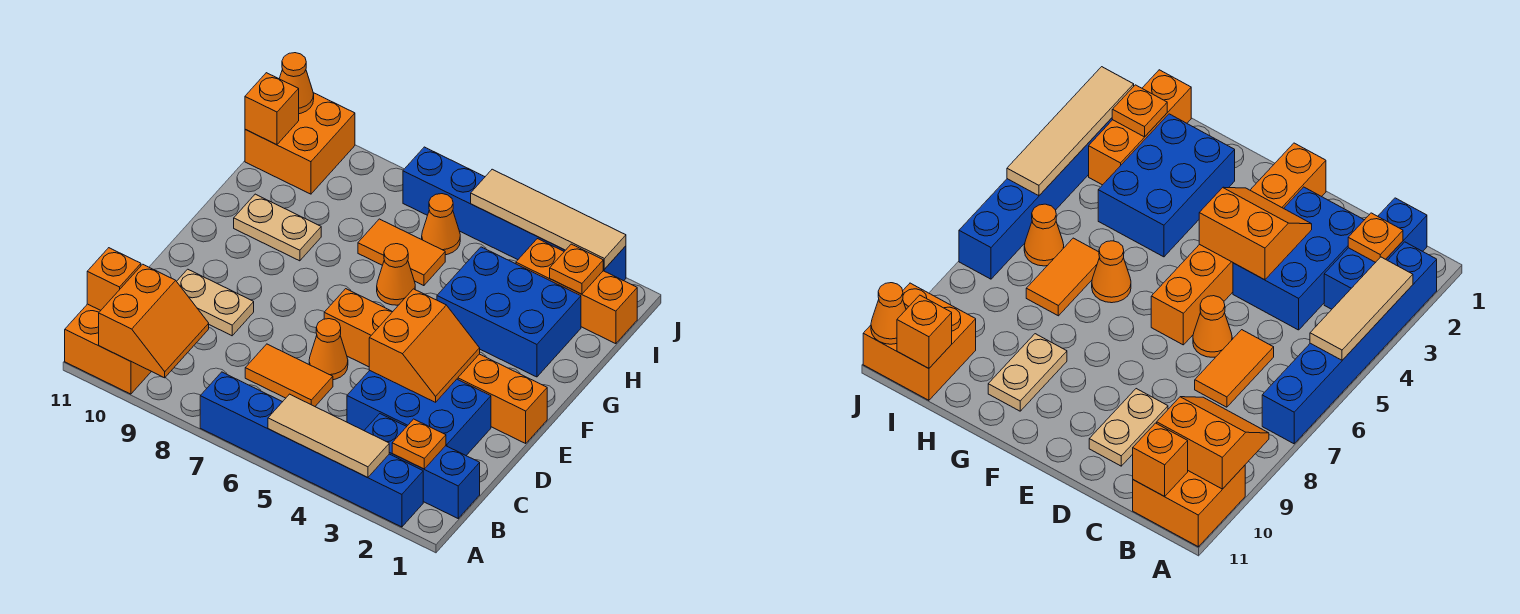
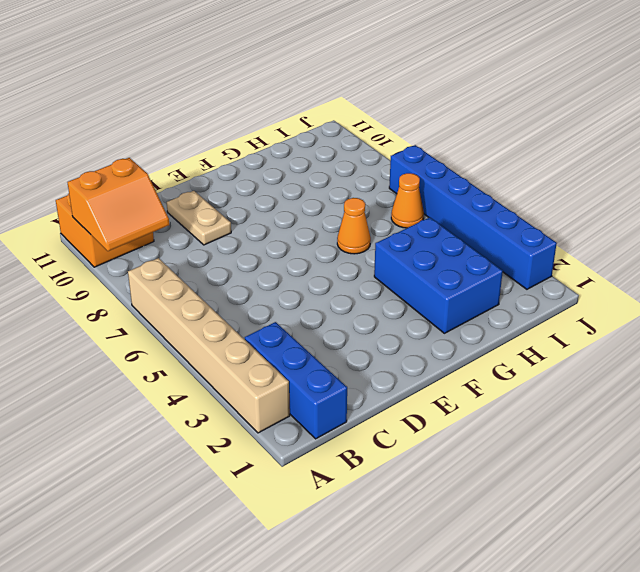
tan 1x6 brick [128,258,290,433] -> blue 1x6 brick [200,372,423,527]
none -> blue 2x3 brick [347,370,491,455]
none -> orange 1x2 tile [245,344,333,406]
none -> orange 1x1 cone [309,319,348,380]

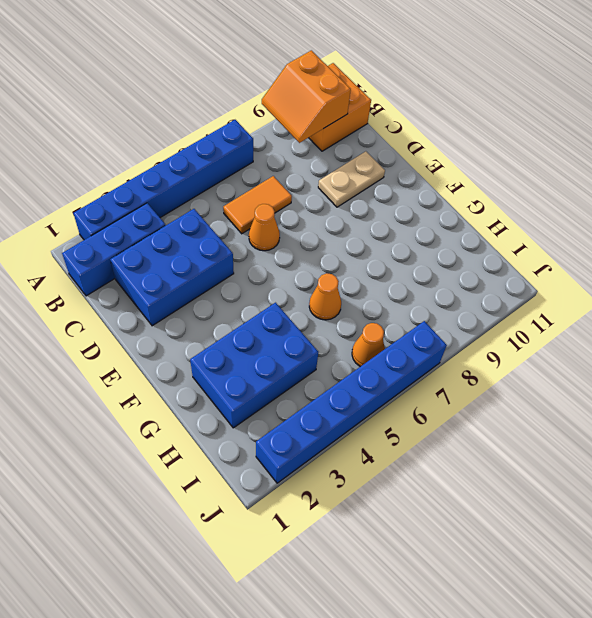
none -> orange 1x6 brick [324,289,547,443]
none -> tan 1x2 plate [234,194,321,261]
none -> orange 1x2 tile [358,219,445,286]

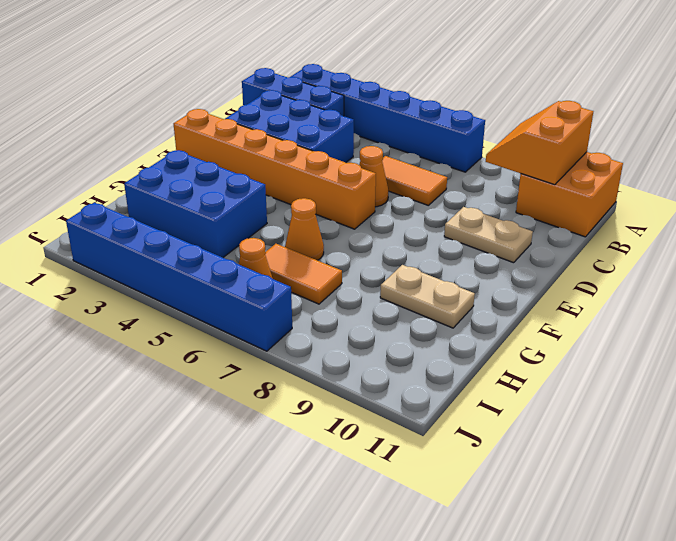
none -> orange 1x3 brick [516,239,637,344]
none -> orange 2x2 brick [245,93,355,194]
none -> tan 1x3 tile [268,394,389,478]

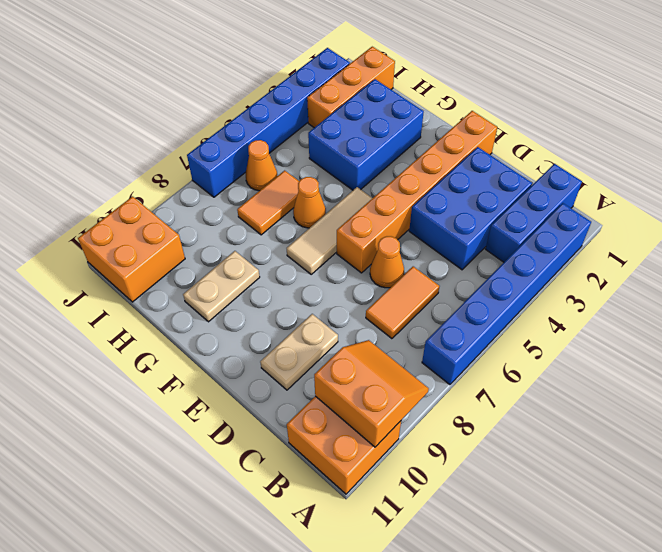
tan 1x3 tile [287,187,372,274] -> tan 1x3 tile moved to [268,394,389,478]
none -> orange 1x1 plate [392,419,446,469]
none -> orange 1x1 brick [87,248,141,310]
none -> orange 2x2 slope [369,289,480,402]

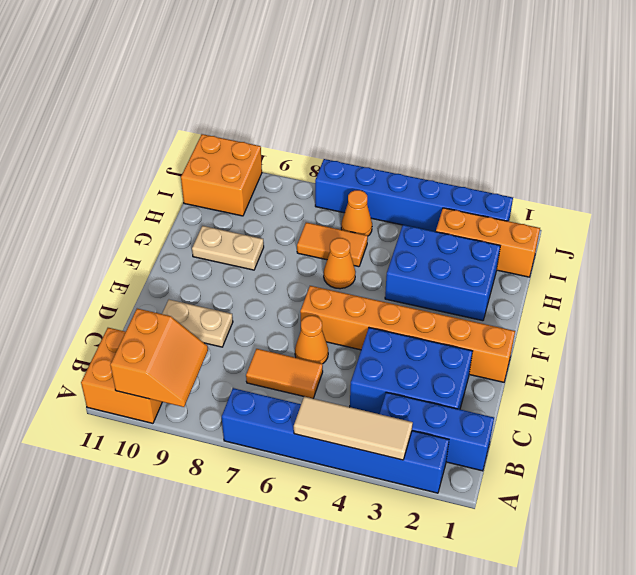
none -> orange 1x1 plate [392,419,446,469]
none -> orange 1x1 brick [87,248,141,310]
none -> orange 2x2 slope [369,289,480,402]

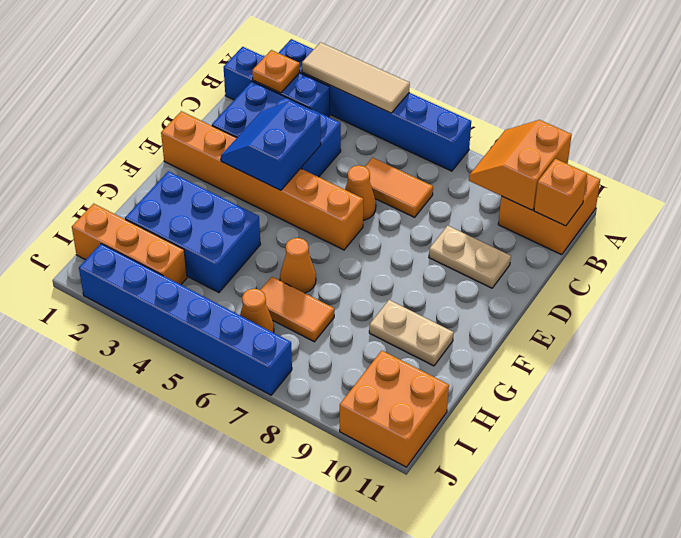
blue 2x2 slope [221,101,321,190] -> orange 2x2 slope [369,289,480,402]
none -> orange 1x1 plate [550,244,603,294]
none -> orange 1x1 brick [245,73,299,145]
none -> tan 1x4 tile [471,169,626,269]

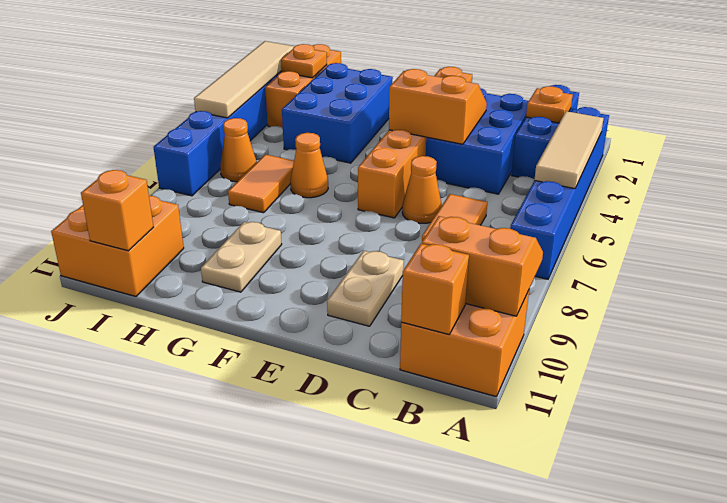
none -> orange 1x1 cone [279,53,314,114]

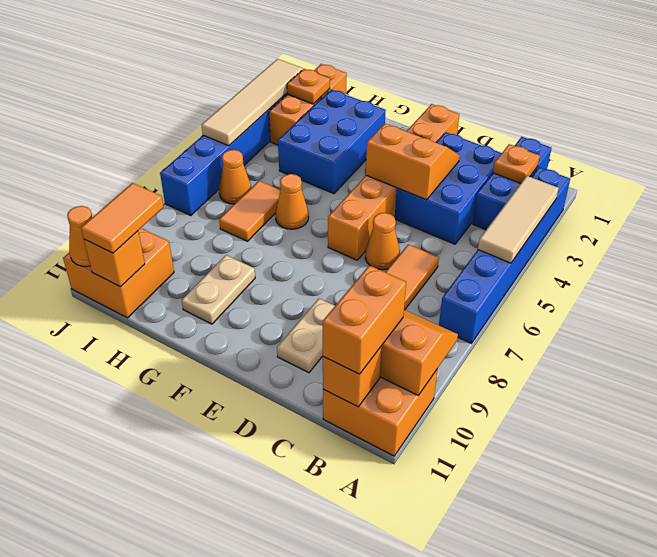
orange 1x2 brick [323,265,406,374] -> none
orange 1x2 tile [81,183,163,253] -> none

